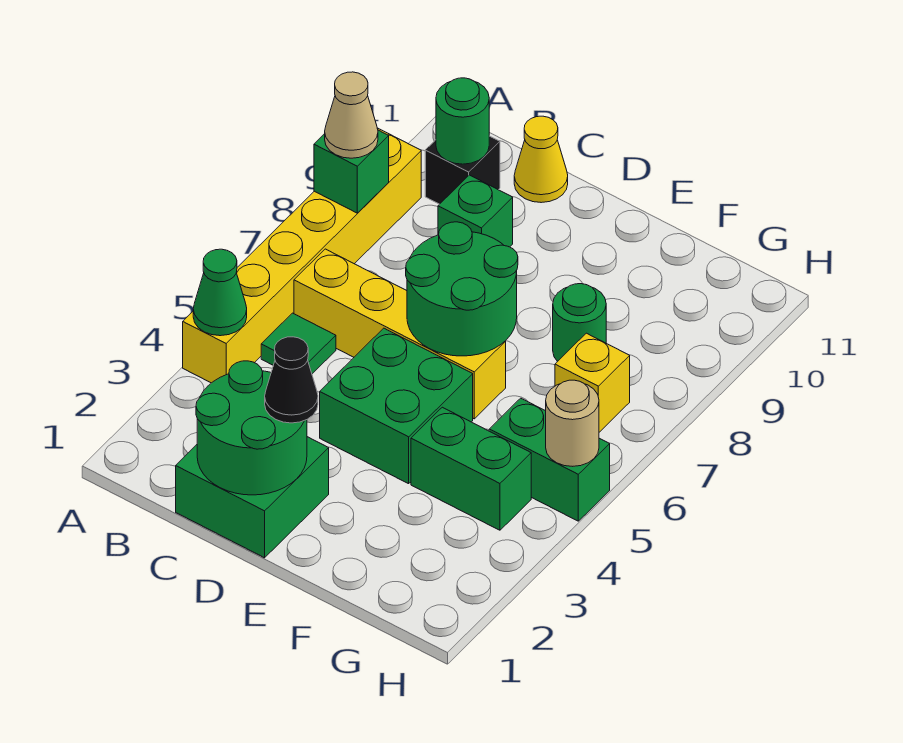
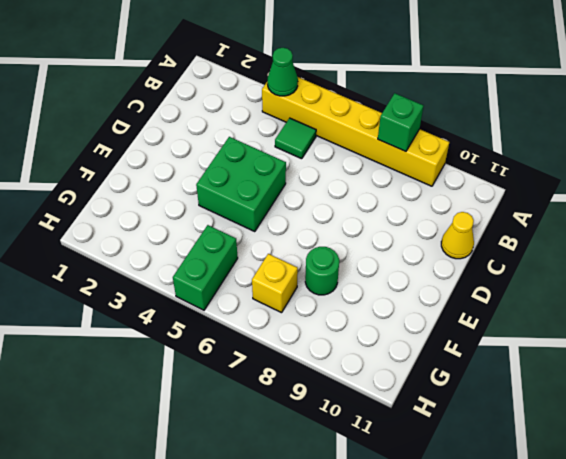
none -> yellow 1x4 brick [294,249,506,419]
none -> black 1x1 brick [425,136,500,204]
none -> green 2x2 brick [176,437,329,558]

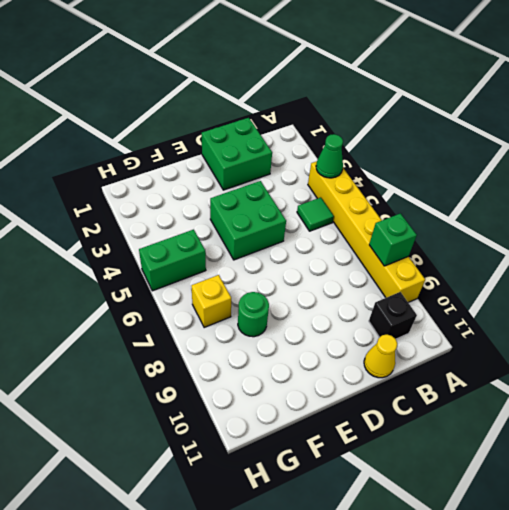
none -> yellow 1x4 brick [294,249,506,419]
none -> green 1x1 brick [438,175,513,247]
none -> green 1x2 brick [411,407,531,530]

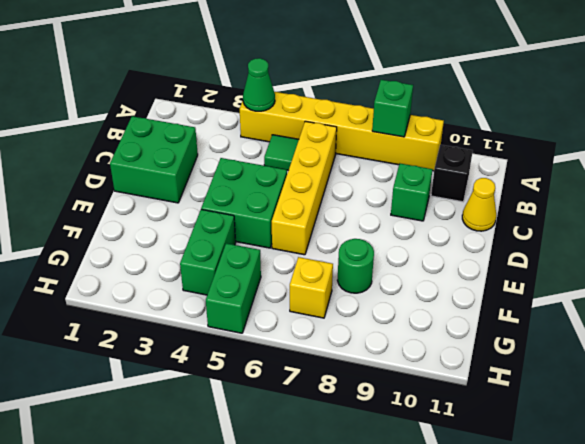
none -> green 1x1 round brick [436,78,489,164]
none -> green 2x2 round brick [196,361,307,495]
none -> green 2x2 round brick [406,222,518,356]

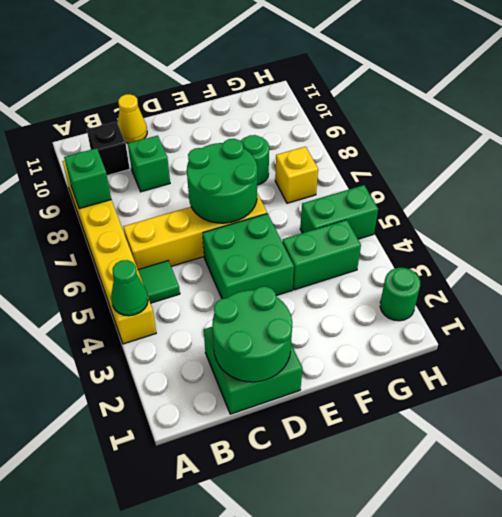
green 1x1 round brick [380,267,420,321] -> green 1x1 round brick moved to [436,78,489,164]
none -> tan 1x1 round brick [546,380,599,466]
none -> tan 1x1 cone [325,72,378,158]
none -> black 1x1 cone [265,337,318,423]

